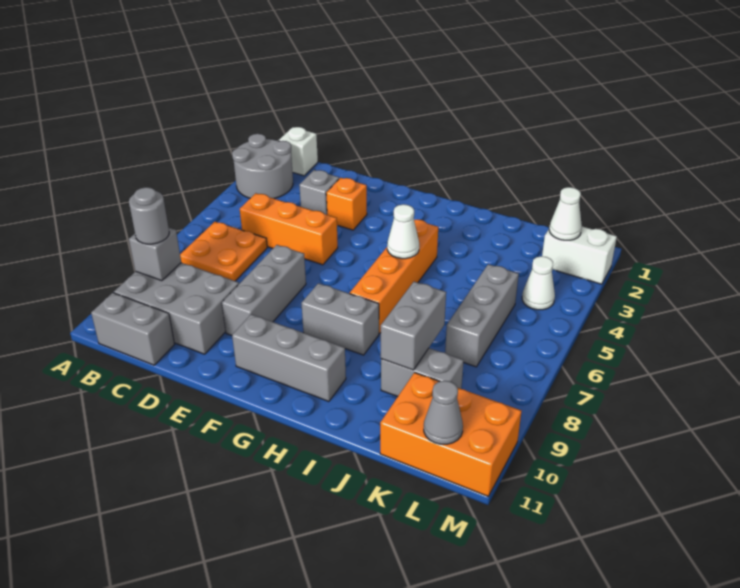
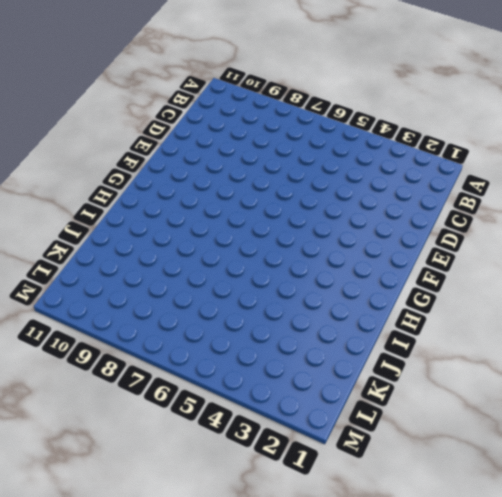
none -> grey 2x2 round brick [232,134,293,199]
none -> white 1x1 brick [279,127,318,176]
none -> orange 2x2 plate [180,222,267,281]

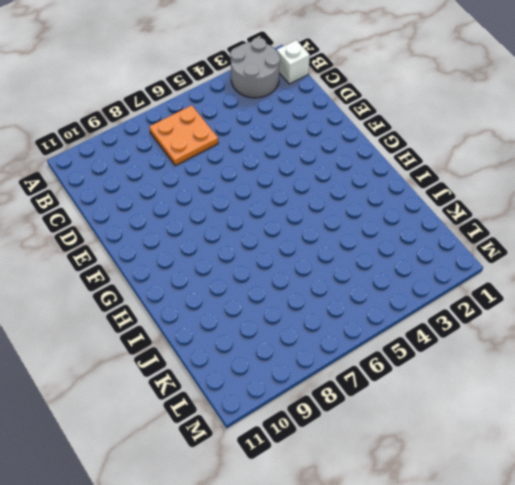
none -> grey 2x3 brick [114,263,239,354]
none -> grey 1x2 brick [91,293,175,365]
none -> orange 1x3 brick [240,193,338,265]

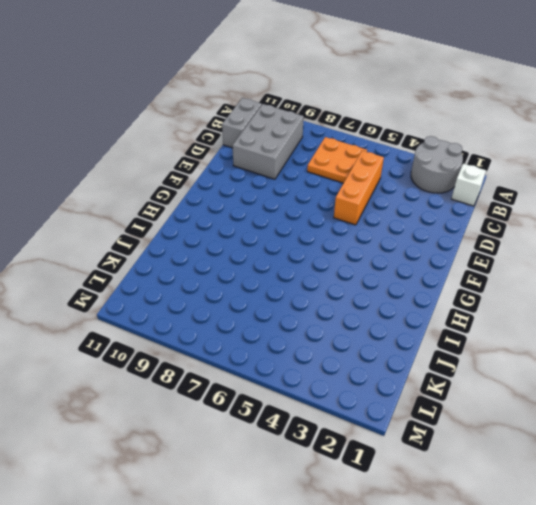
none -> grey 1x1 brick [299,170,339,215]
none -> orange 1x1 brick [326,178,367,230]
none -> grey 1x3 brick [222,245,306,336]

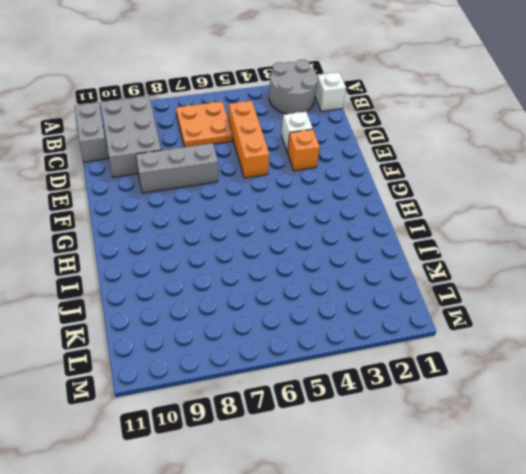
white 1x1 brick [281,112,313,152] -> grey 1x1 brick [299,170,339,215]
none -> grey 1x3 brick [232,314,346,402]
none -> grey 1x2 brick [301,283,379,355]
none -> orange 1x4 brick [350,219,438,334]

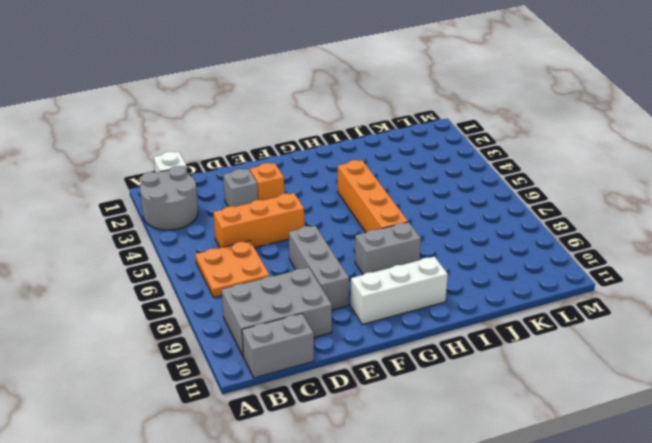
white 1x3 brick [351,257,448,324] -> grey 1x3 brick [232,314,346,402]
none -> grey 1x2 brick [381,348,464,397]
none -> grey 1x3 brick [445,264,519,367]
none -> orange 2x3 brick [380,372,522,496]

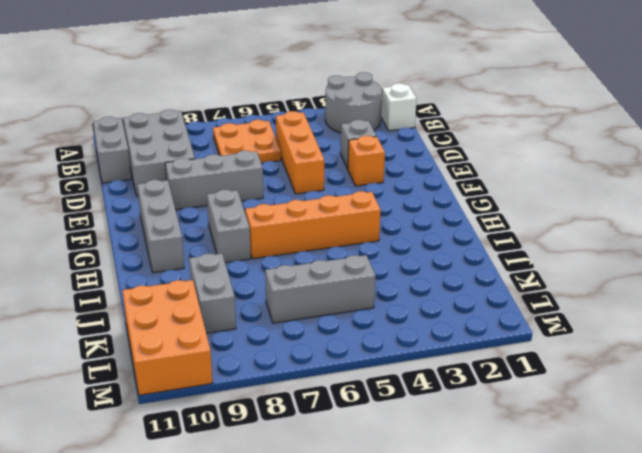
none -> white 1x2 brick [542,226,617,284]
none -> white 1x1 cone [522,256,555,310]
none -> grey 1x1 brick [129,228,181,281]

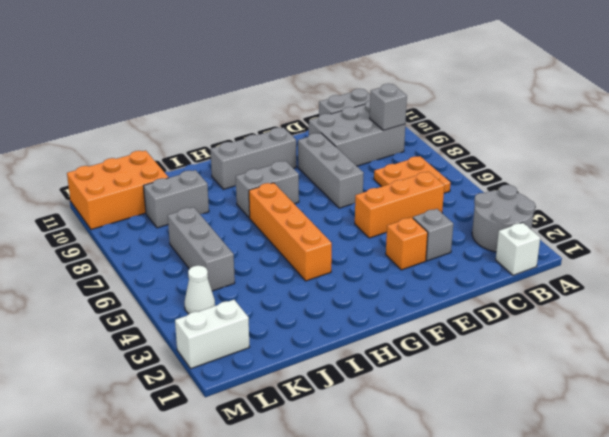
none -> white 1x1 cone [387,204,419,259]
none -> grey 1x2 brick [381,282,446,370]
none -> white 1x1 cone [549,187,582,240]

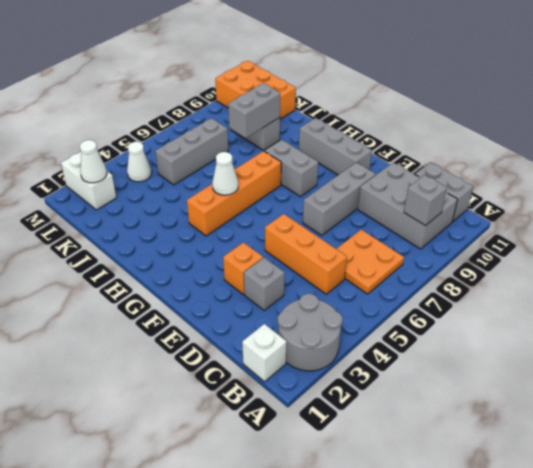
none -> grey 1x1 cone [424,381,463,444]
none -> grey 1x1 round brick [129,187,169,244]

